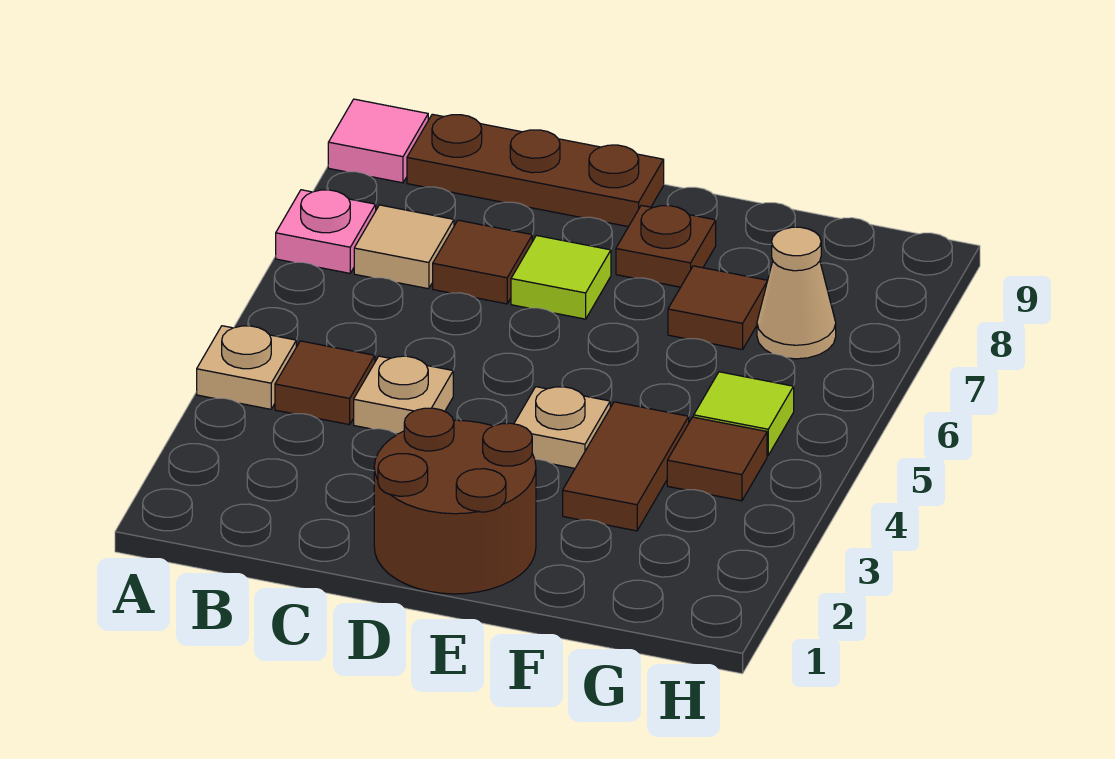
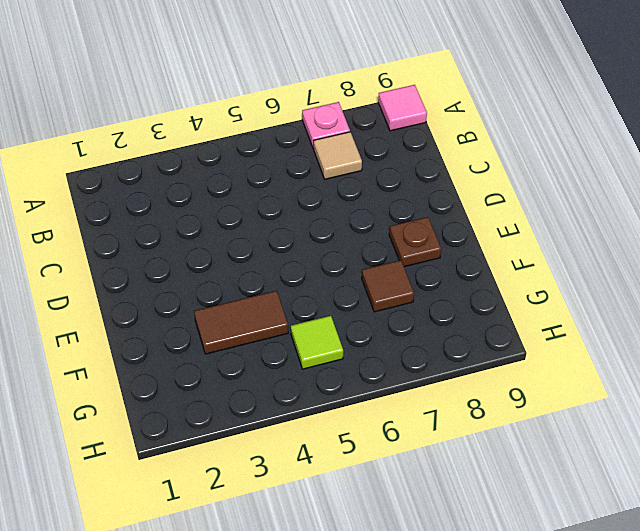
none -> tan 1x1 plate [197,326,296,409]
none -> brown 1x1 tile [275,341,375,425]
none -> brown 1x3 plate [407,114,664,227]

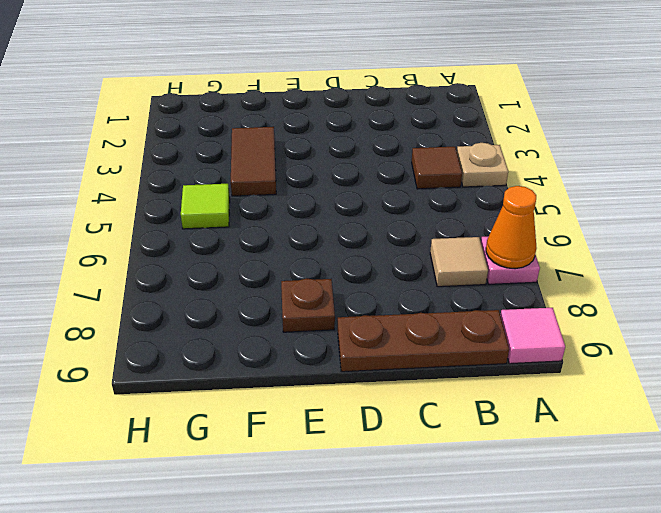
orange 1x1 cone [486,186,537,269] -> none
none -> tan 1x1 plate [354,356,453,434]
none -> brown 1x1 tile [433,220,532,304]
none -> brown 2x2 round brick [374,408,536,594]

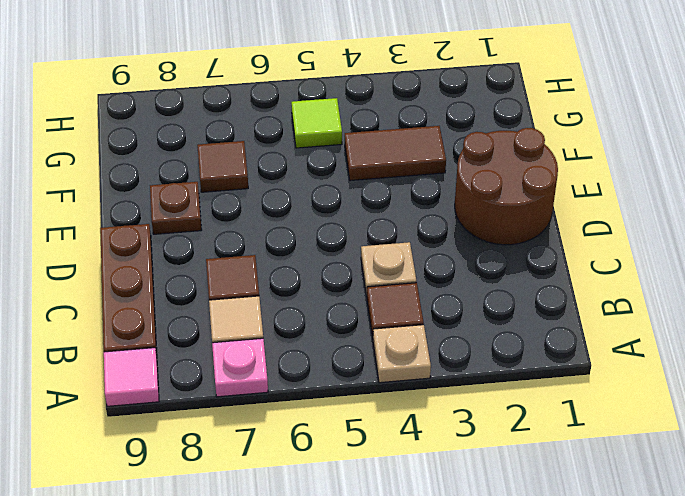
none -> lime 1x1 tile [511,235,611,319]
none -> tan 1x1 plate [514,387,610,468]
none -> brown 1x1 tile [667,417,767,501]

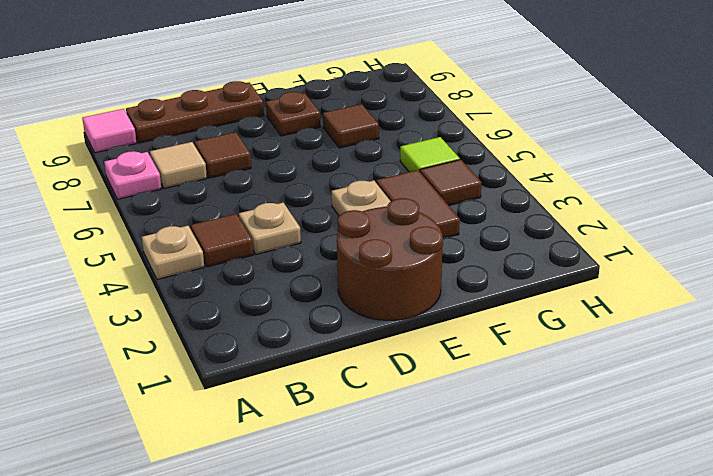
none -> lime 1x1 tile [511,235,611,319]
none -> tan 1x1 cone [757,227,836,359]

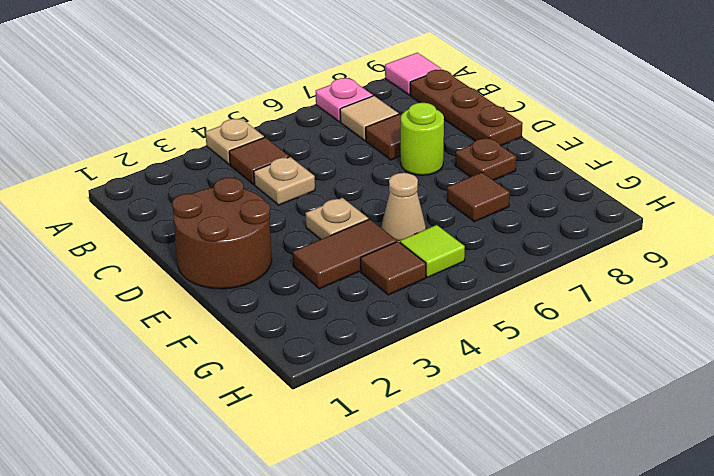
lime 1x1 round brick [401,103,444,175] -> lime 1x1 tile [511,235,611,319]
tan 1x1 cone [381,173,426,242] -> tan 1x1 cone moved to [757,227,836,359]

